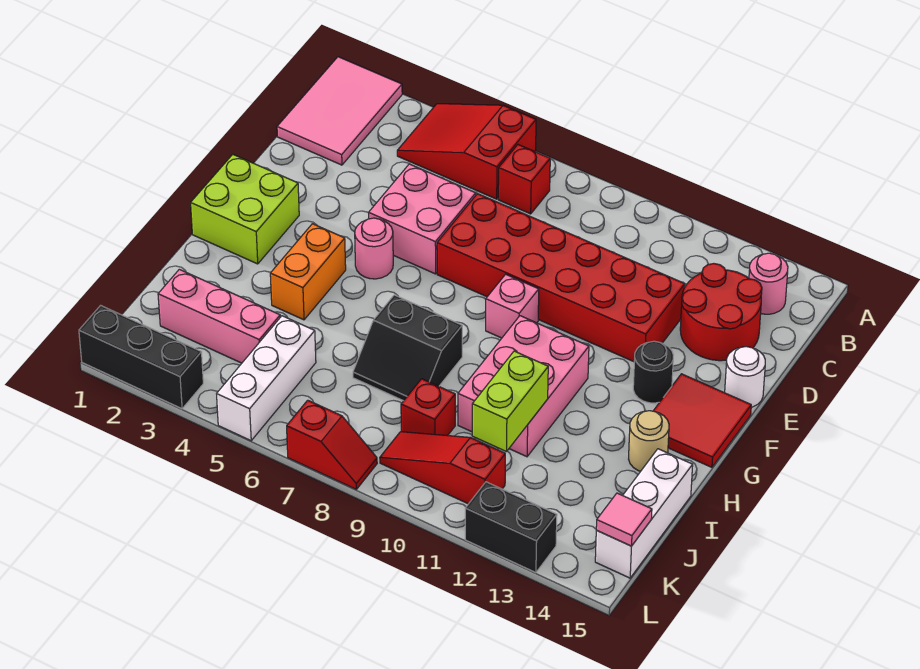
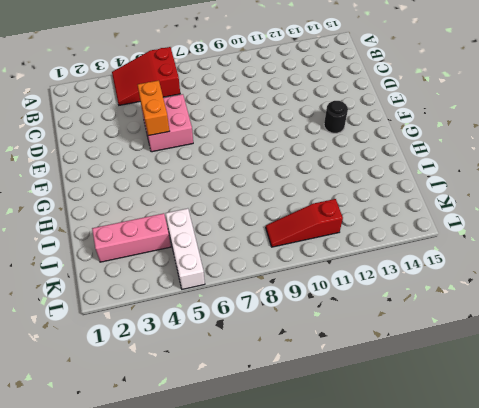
orange 1x2 brick [138,80,170,136] -> orange 1x2 brick moved to [270,224,346,320]
none -> pink 2x3 tile [277,57,402,165]
none -> red 1x1 brick [498,145,550,214]
none -> pink 1x1 round brick [749,253,788,314]

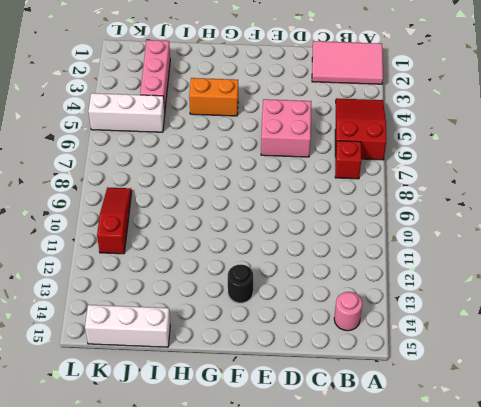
none -> red 2x2 round brick [680,264,762,361]
none -> red 2x6 brick [437,194,685,362]
none -> white 1x1 round brick [725,347,765,407]

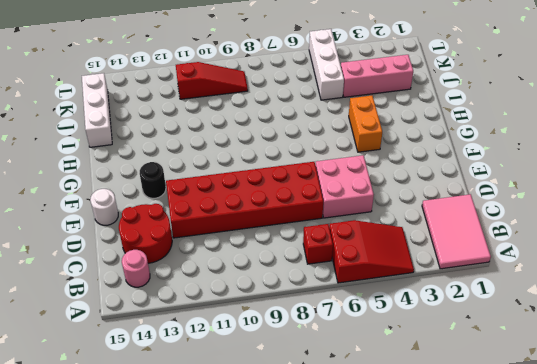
none -> lime 2x2 brick [191,155,299,264]
none -> pink 1x1 round brick [355,218,393,279]
none -> pink 1x1 brick [486,274,539,338]

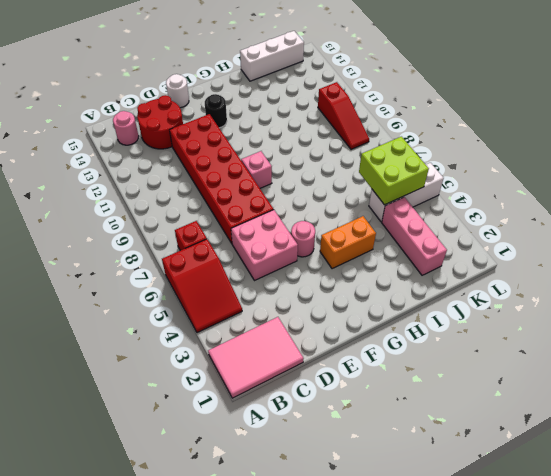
lime 2x2 brick [359,137,429,205] -> lime 2x2 brick moved to [191,155,299,264]
none -> red 2x2 tile [654,374,751,467]
none -> pink 2x3 brick [458,316,589,457]
none -> black 2x2 slope [353,295,462,401]

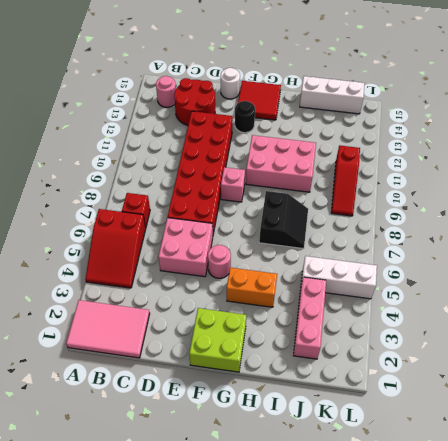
none -> tan 1x1 round brick [629,411,669,471]
none -> red 1x1 brick [401,379,455,436]
none -> black 1x3 brick [79,305,203,409]

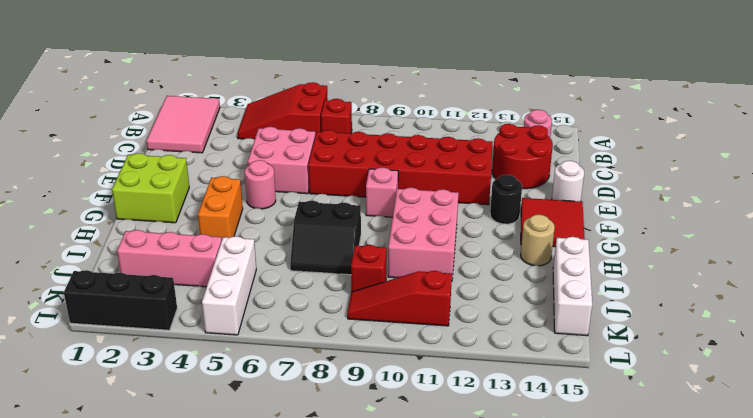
none -> red 1x2 slope [287,400,377,489]
none -> black 1x2 brick [465,482,557,573]
none -> lime 1x2 brick [472,351,548,452]

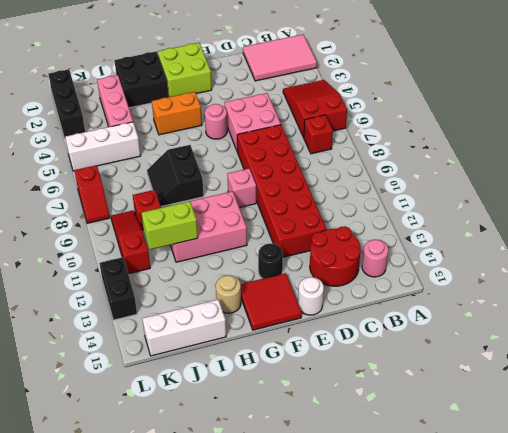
black 2x2 brick [114,51,169,108] -> none
none -> pink 1x1 tile [596,493,652,546]

